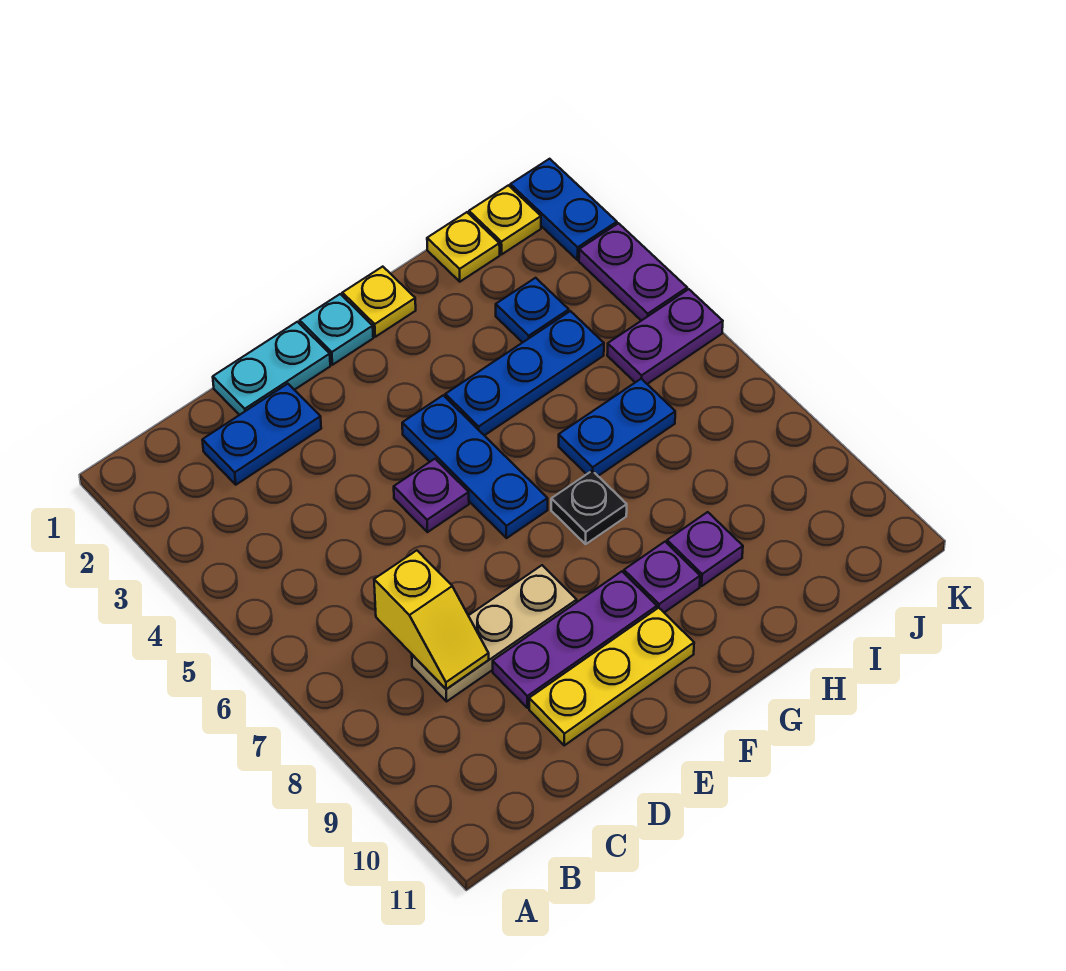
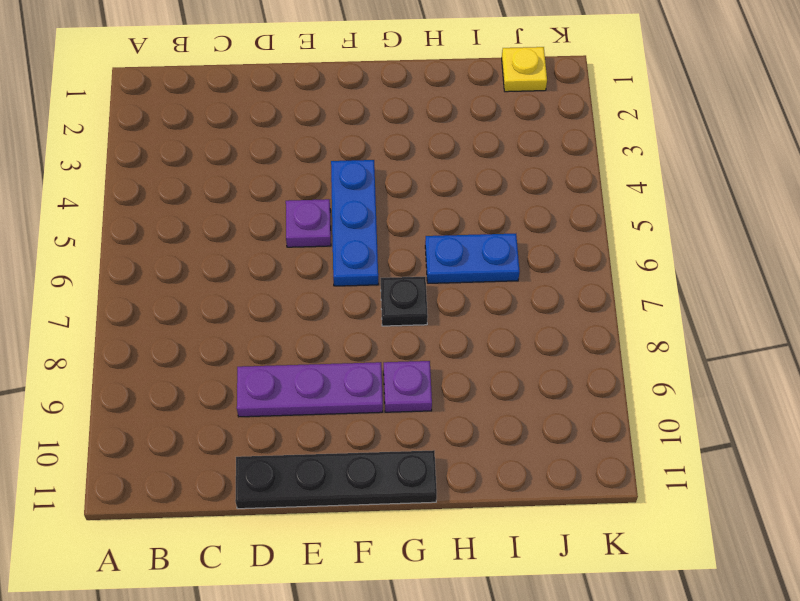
black 1x4 plate [235,450,437,509] -> none
none -> blue 1x2 plate [202,384,321,485]
none -> tan 1x3 plate [412,565,577,702]
none -> cyan 1x2 plate [213,322,330,415]

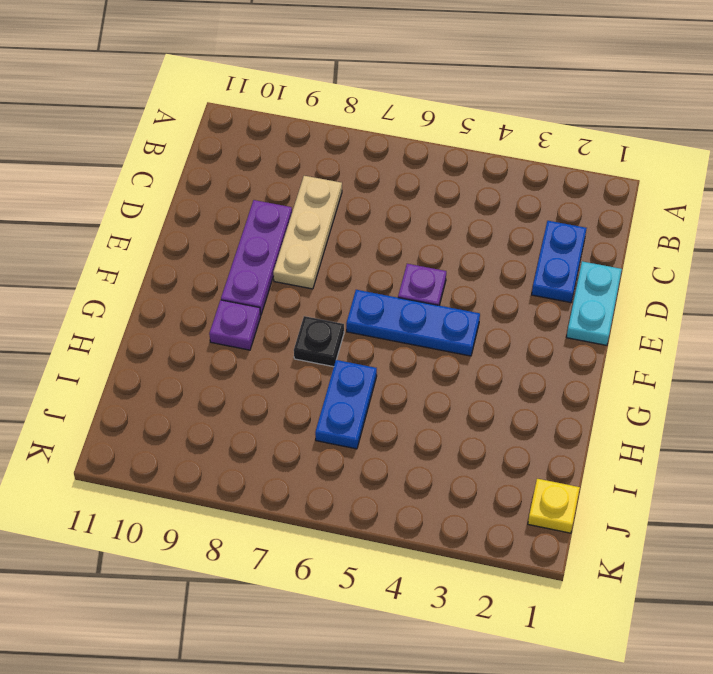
none -> yellow 1x3 plate [529,608,694,745]
none -> cyan 1x1 plate [300,294,373,365]
none -> yellow 1x1 plate [342,267,416,337]

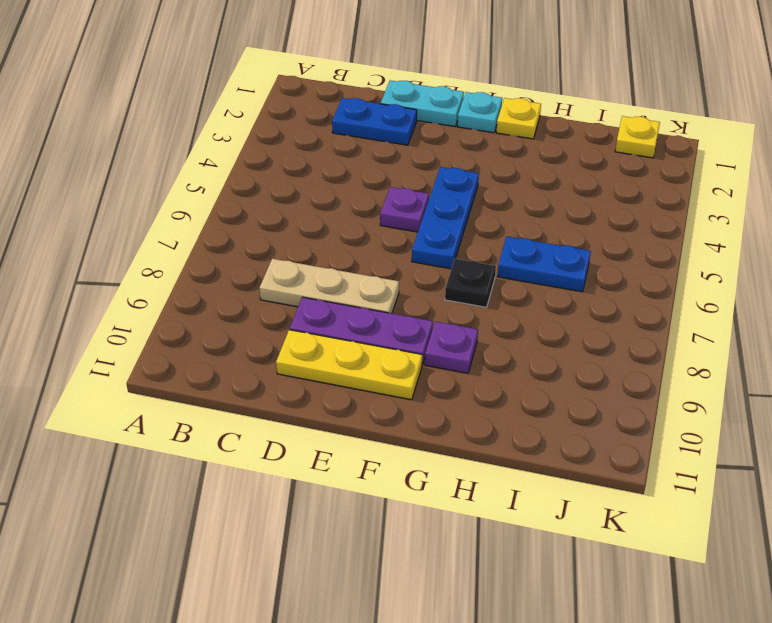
none -> blue 1x3 plate [445,311,604,435]
none -> purple 1x1 plate [667,512,743,586]
none -> yellow 1x1 plate [427,212,500,282]

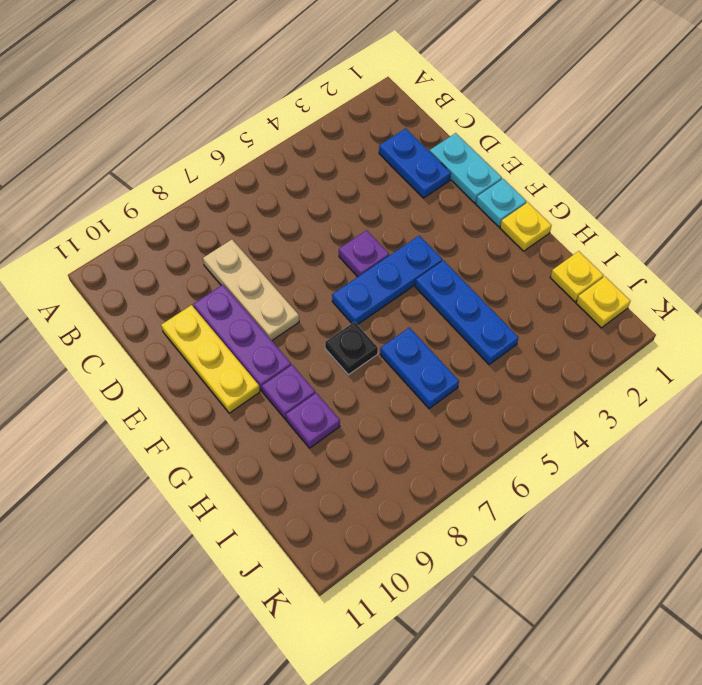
none -> blue 1x1 plate [496,278,569,343]
none -> purple 1x2 plate [607,289,723,384]
none -> blue 1x2 plate [510,159,617,260]

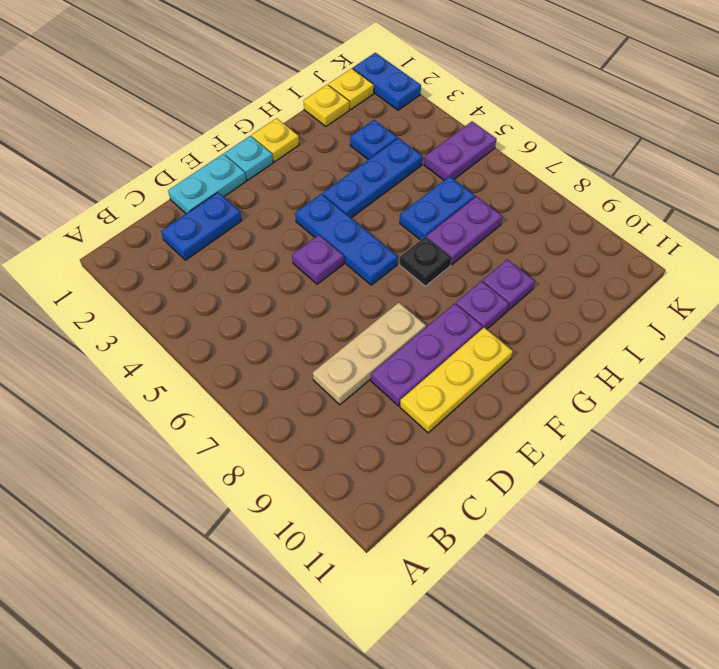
purple 1x2 plate [427,197,502,265] -> purple 1x2 plate turned to [579,223,687,321]
none -> yellow 1x2 slope [374,550,489,689]

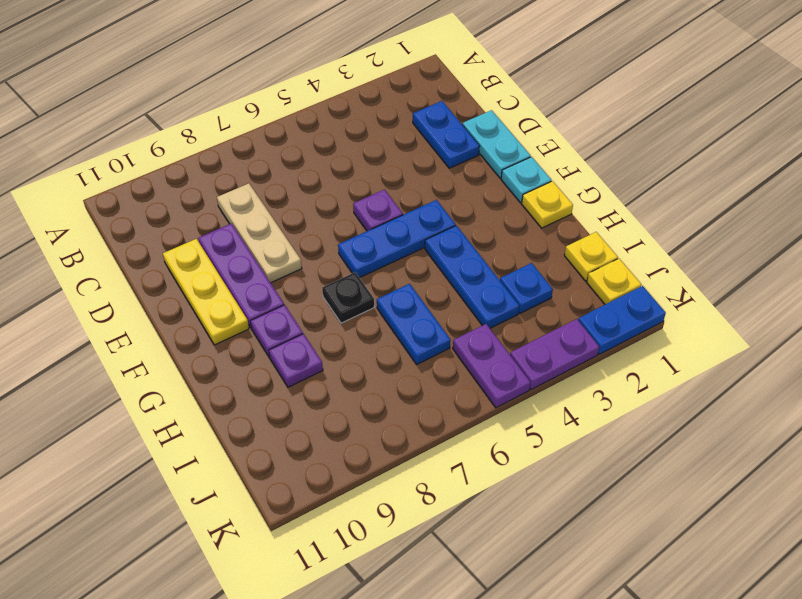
none -> yellow 1x2 slope [374,550,489,689]

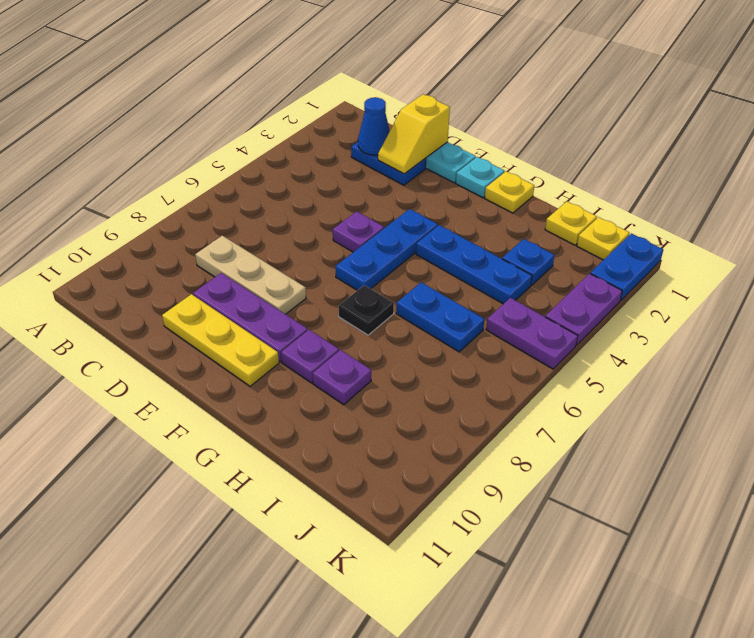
blue 1x1 cone [358,98,390,155] -> none
yellow 1x2 slope [378,94,450,174] -> yellow 1x2 slope moved to [374,550,489,689]

